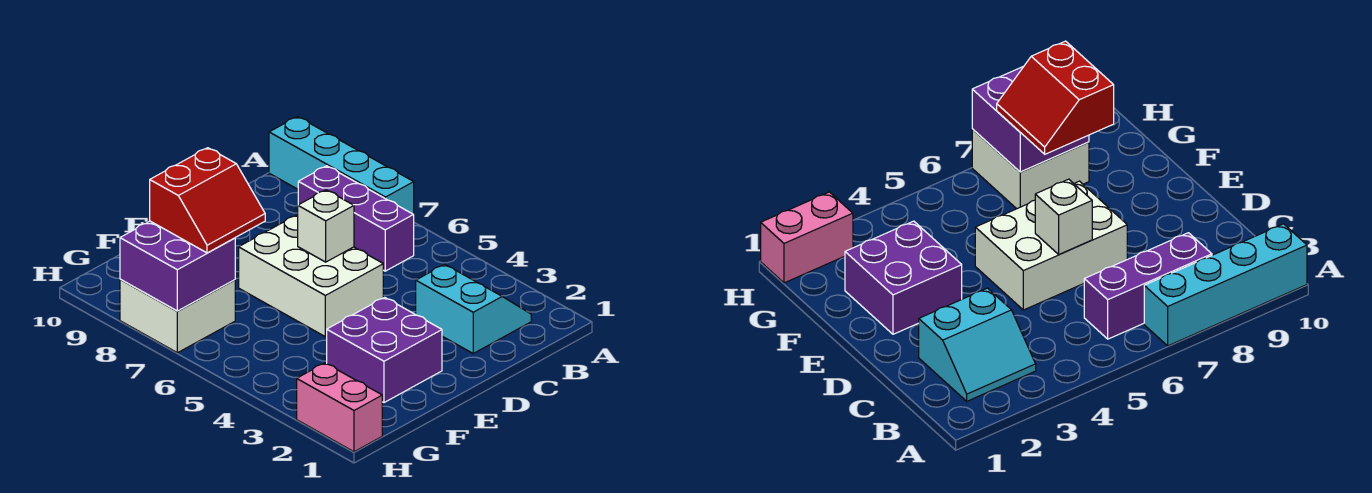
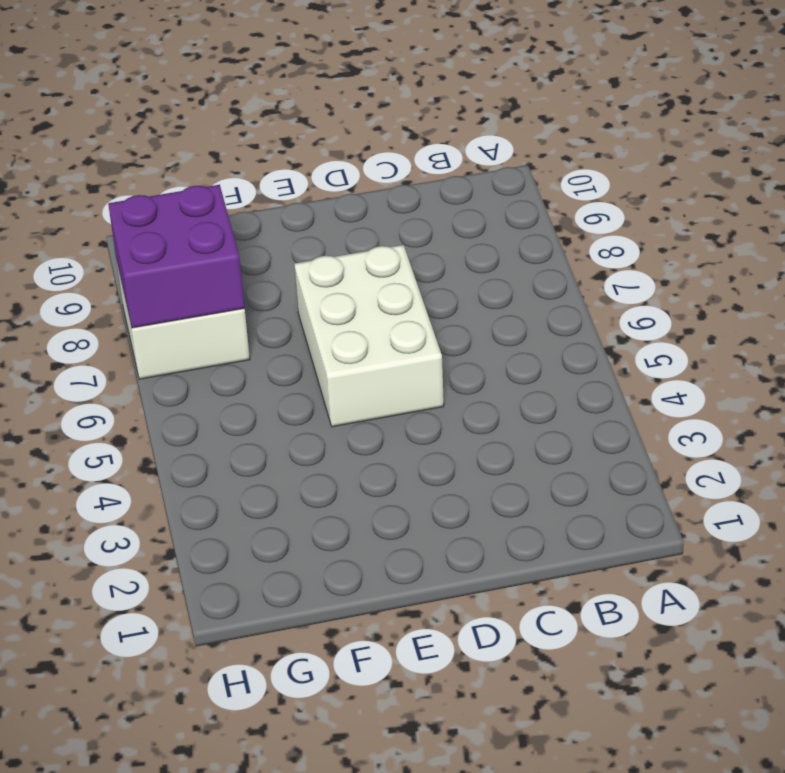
none -> cyan 1x4 brick [269,117,414,214]
none -> cyan 2x2 slope [416,264,531,353]

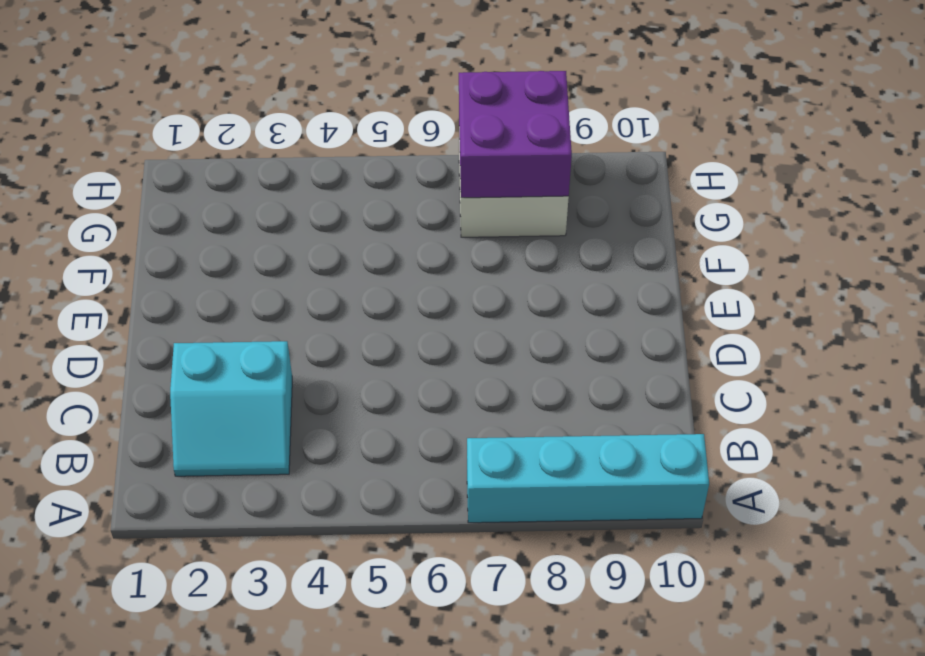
none -> purple 1x3 brick [298,166,414,271]
none -> white 2x3 brick [239,215,383,337]

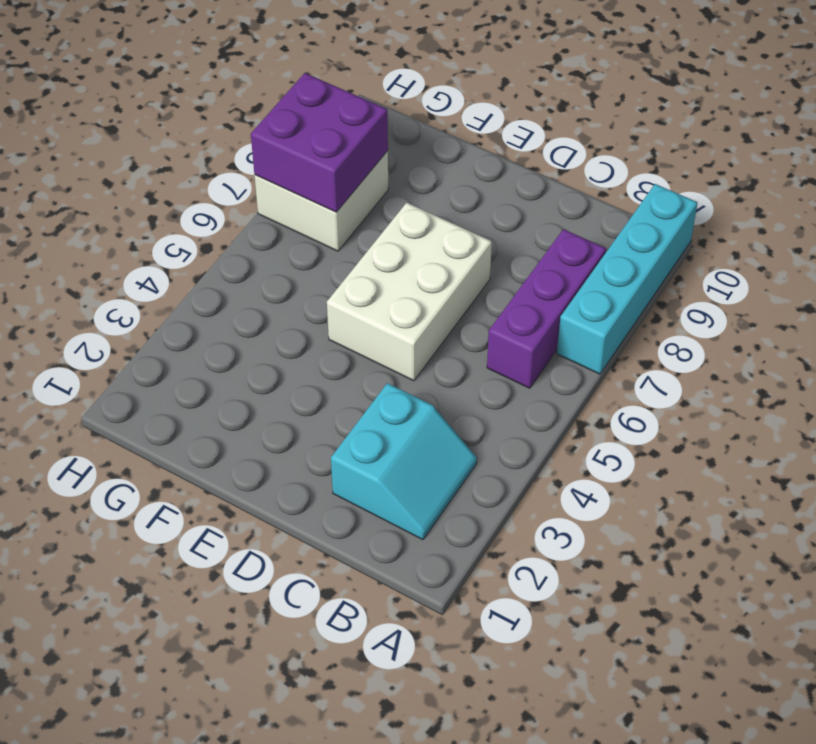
none -> purple 2x2 brick [327,297,442,403]
none -> pink 1x2 brick [297,363,382,452]

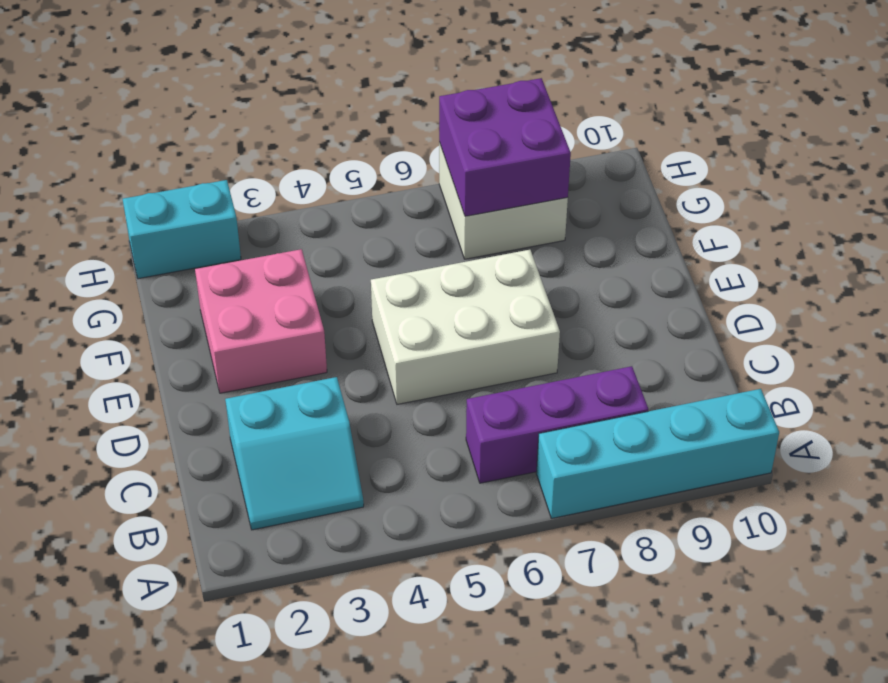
pink 2x2 brick [195,249,327,393] -> purple 2x2 brick [327,297,442,403]
cyan 1x2 brick [123,180,241,279] -> pink 1x2 brick [297,363,382,452]
none -> white 1x1 brick [298,190,354,262]
none -> red 2x2 slope [150,148,265,253]

